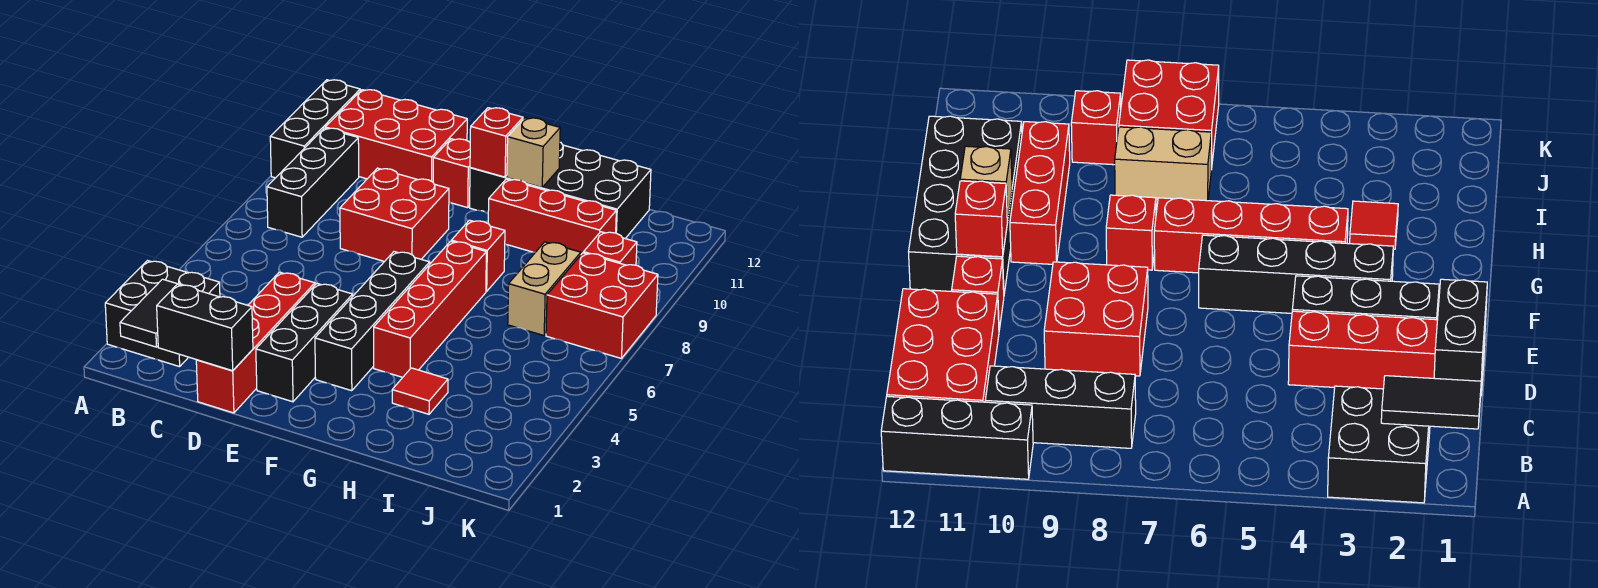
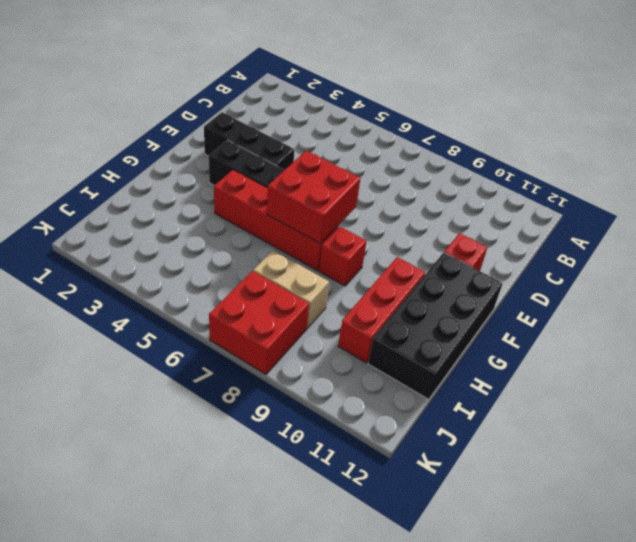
red 2x2 brick [267,151,360,244] -> red 2x2 brick moved to [340,168,449,262]
none -> black 2x2 brick [105,261,220,367]
none -> black 1x3 brick [270,80,360,178]
none -> black 1x3 brick [267,128,359,237]

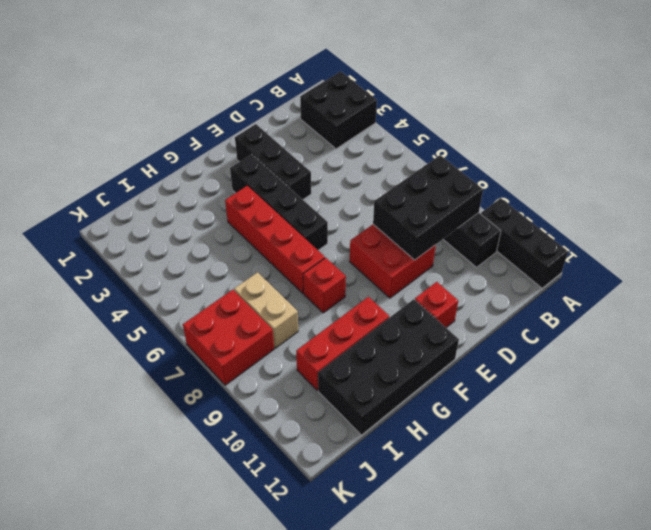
black 2x3 brick [373,155,483,260] -> none
none -> red 2x3 brick [325,90,467,182]
none -> red 1x4 brick [196,272,315,413]
none -> red 1x1 tile [392,368,448,414]

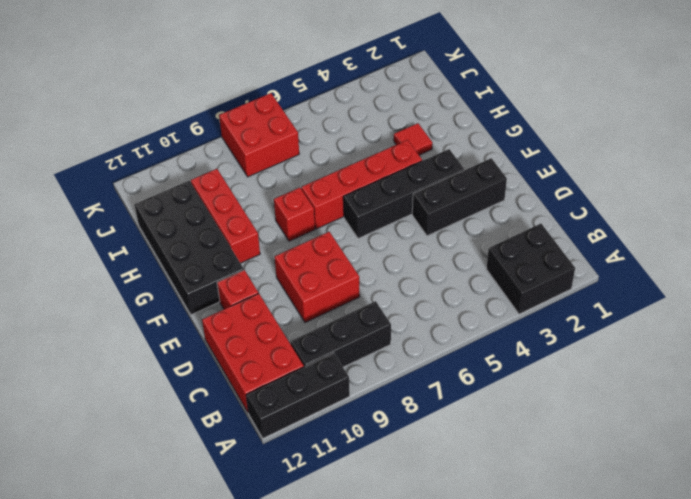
none -> red 1x4 brick [196,272,315,413]
none -> tan 1x2 brick [508,242,581,335]
none -> red 1x1 brick [584,232,637,265]

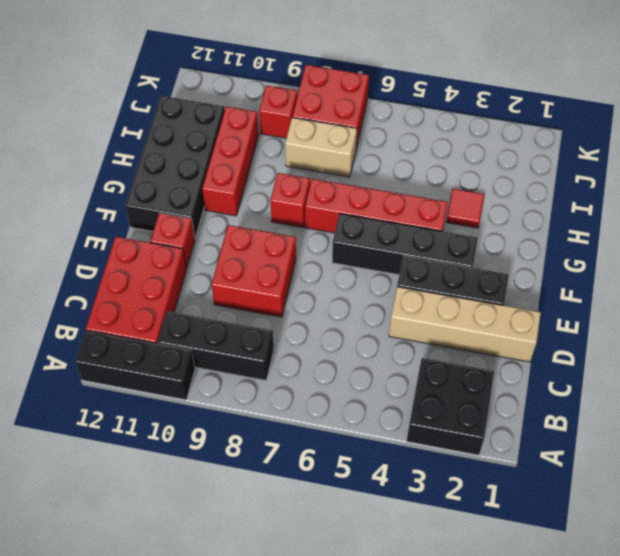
tan 1x4 brick [389,287,541,362] -> red 1x4 brick [196,272,315,413]
none -> black 1x2 tile [120,279,182,347]
none -> black 1x2 brick [157,284,253,371]
none -> red 1x1 brick [470,108,523,177]

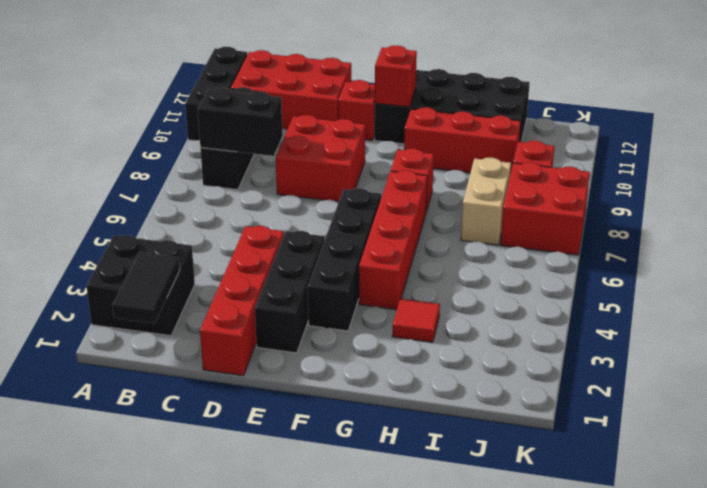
black 1x2 brick [198,88,283,156] -> black 1x2 brick moved to [157,284,253,371]
none -> tan 1x1 brick [507,118,560,187]

